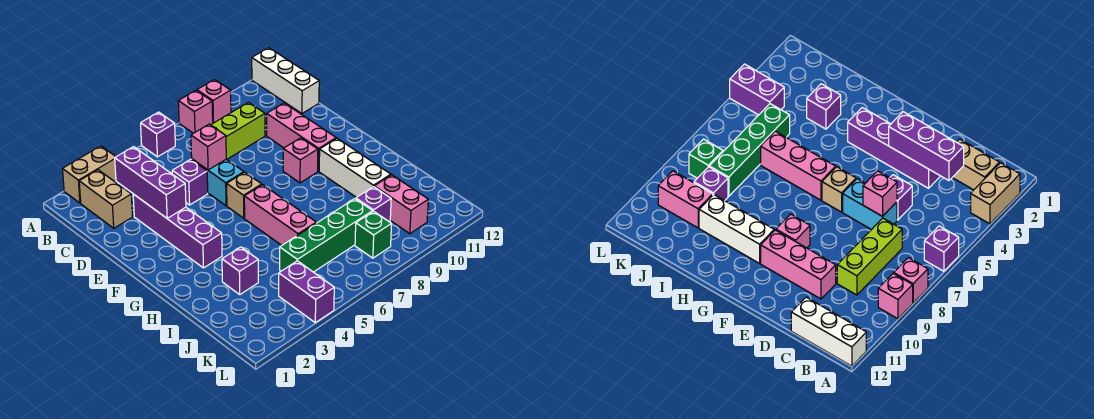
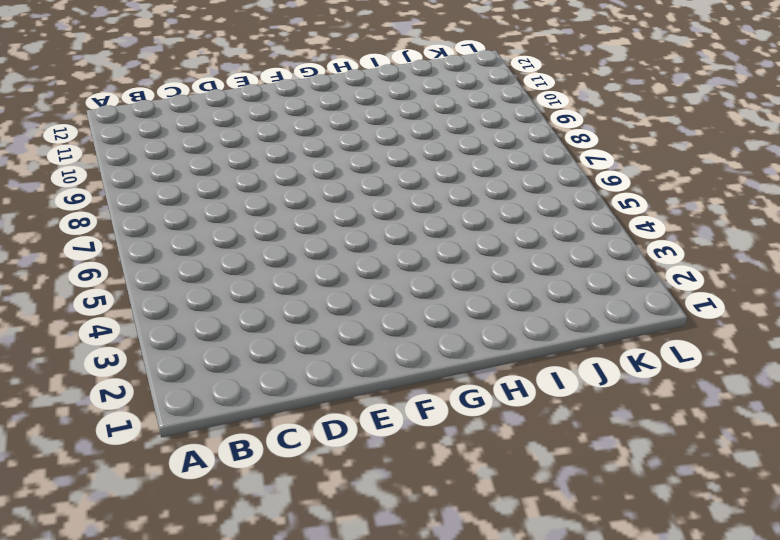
none -> tan 1x2 brick [63,146,116,203]
none -> purple 1x1 brick [141,112,175,157]
none -> pink 1x1 brick [178,90,213,133]

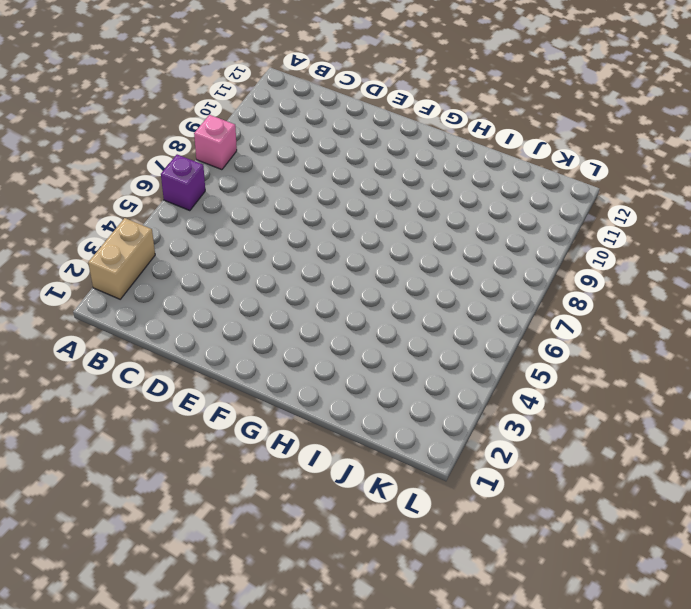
none -> pink 1x1 brick [197,80,231,123]
none -> white 1x3 brick [252,48,319,113]
none -> tan 1x2 brick [79,170,133,228]

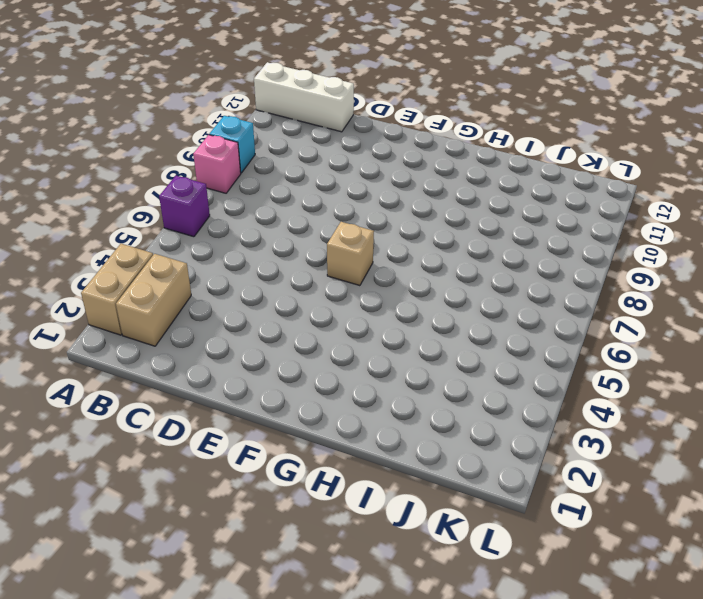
cyan 1x1 brick [209,116,255,173] -> pink 1x1 brick [197,80,231,123]
tan 1x2 brick [116,254,191,346] -> tan 1x2 brick turned to [79,170,133,228]
none -> lime 1x3 brick [211,102,265,159]
none -> purple 1x4 brick [133,194,222,268]
none -> purple 1x1 brick [172,159,208,205]

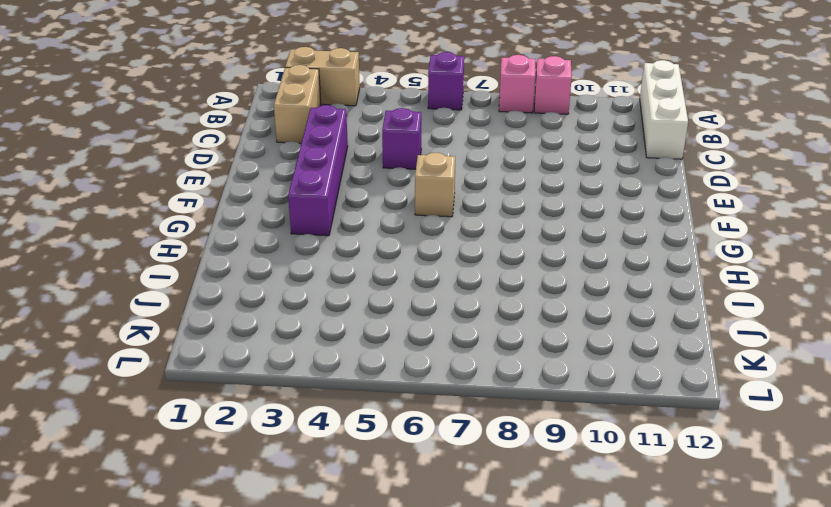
none -> lime 1x3 brick [211,102,265,159]
none -> cyan 1x2 brick [192,159,244,206]
none -> pink 1x3 brick [267,103,336,171]

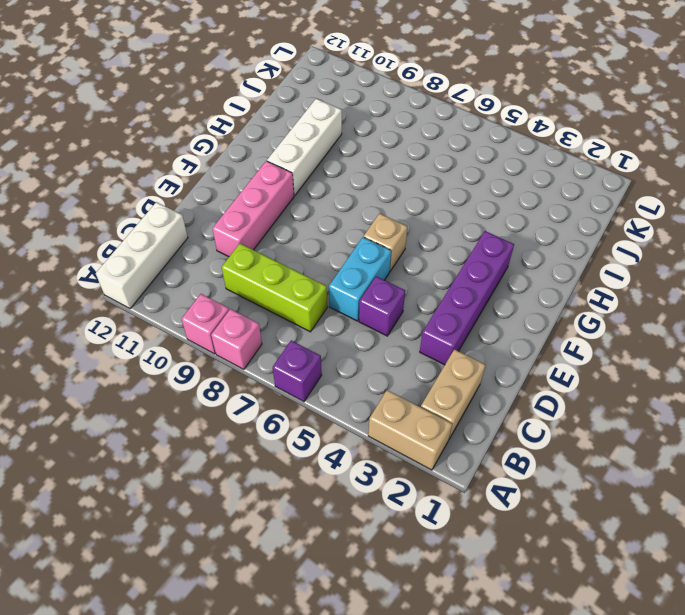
none -> pink 1x1 brick [283,138,318,183]
none -> pink 1x3 brick [244,185,316,245]
none -> purple 1x1 brick [222,247,258,294]

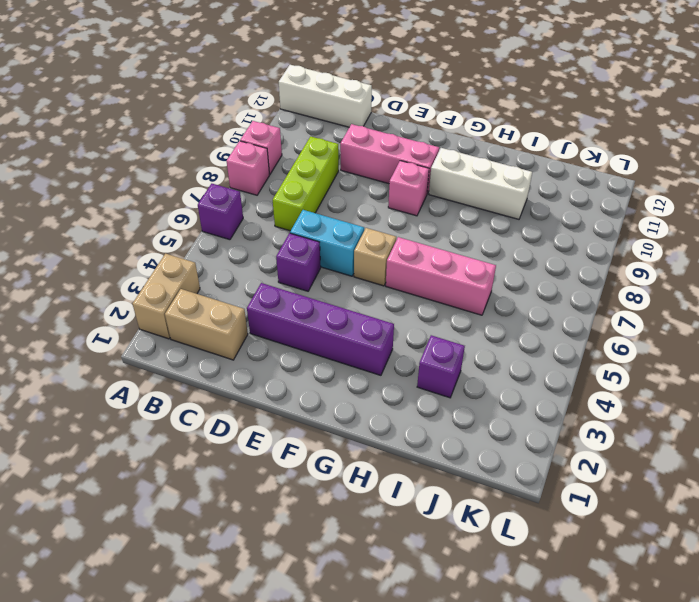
none -> green 1x4 brick [280,199,373,272]
none -> purple 1x1 brick [356,187,391,222]
none -> pink 1x2 brick [374,175,428,234]

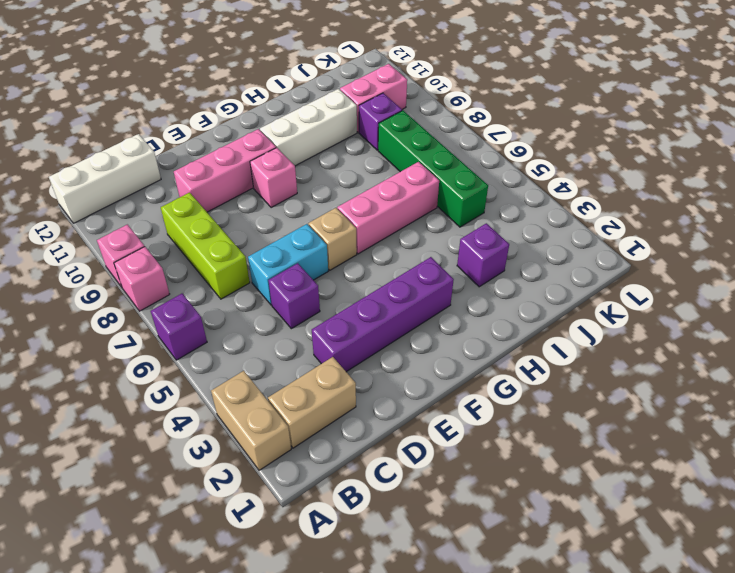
none -> purple 1x2 brick [279,261,334,323]
none -> green 1x1 brick [355,211,391,258]
none -> purple 1x3 brick [115,147,186,218]

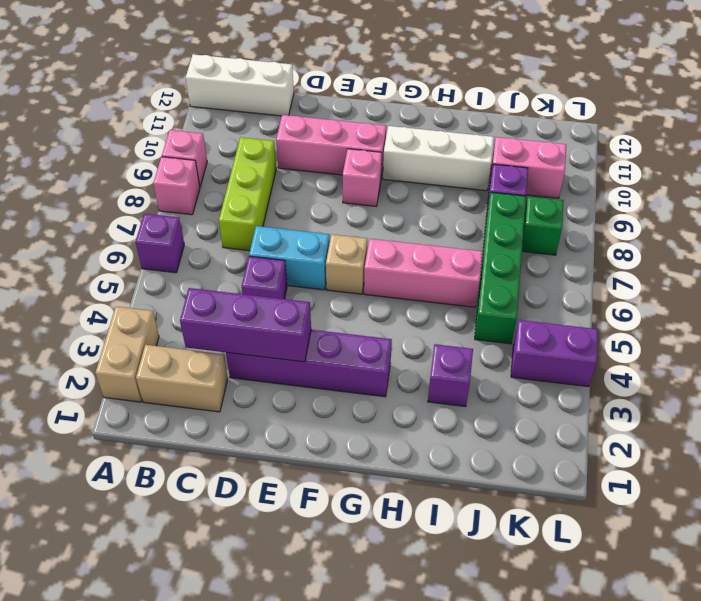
none -> pink 1x1 brick [191,124,226,170]

